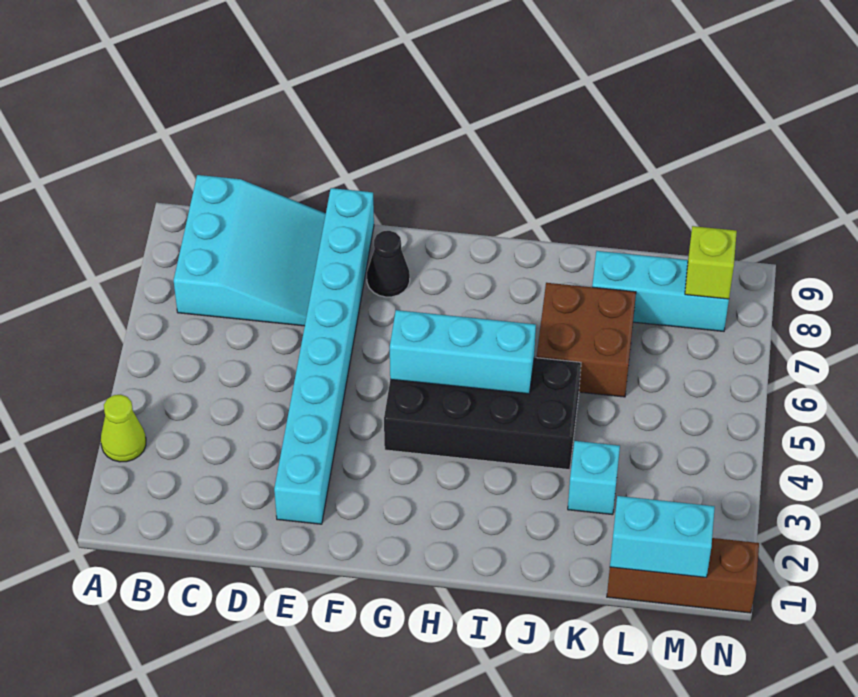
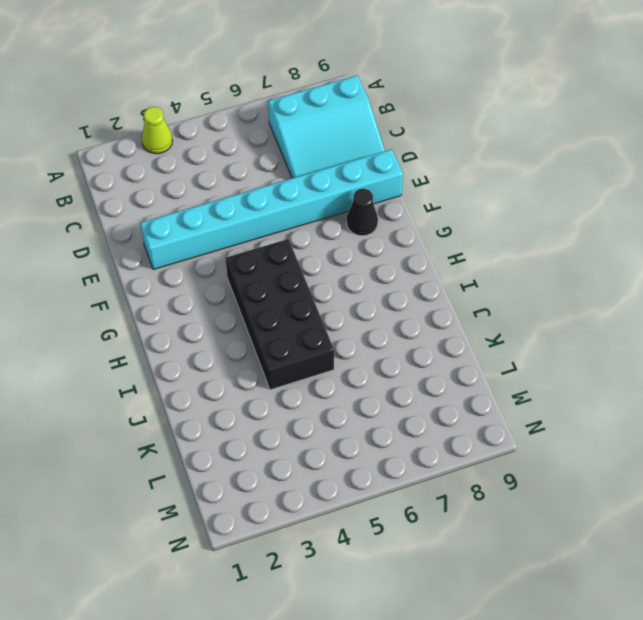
none -> brown 2x2 brick [537,283,636,397]
none -> cyan 1x1 brick [568,441,620,515]
none -> cyan 1x3 brick [592,251,729,331]

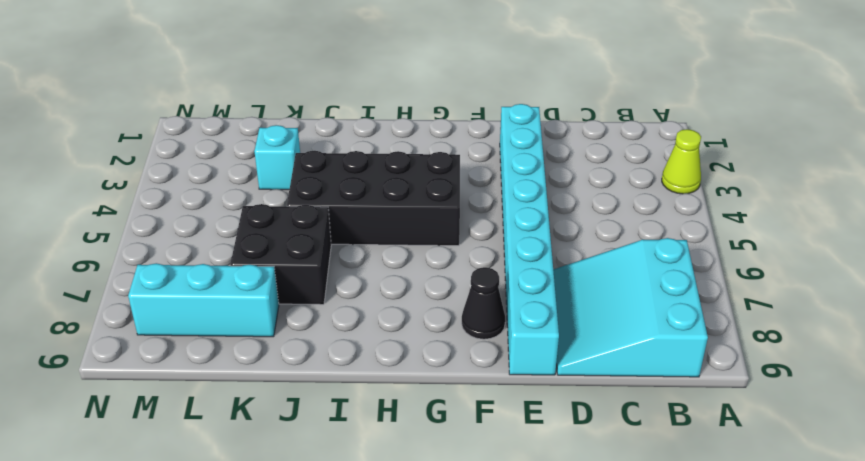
black 2x2 brick [230,204,331,305] -> brown 2x2 brick [537,283,636,397]
none -> brown 1x3 brick [607,538,759,613]
none -> cyan 1x3 brick [390,310,536,394]
none -> cyan 1x2 brick [610,496,715,577]

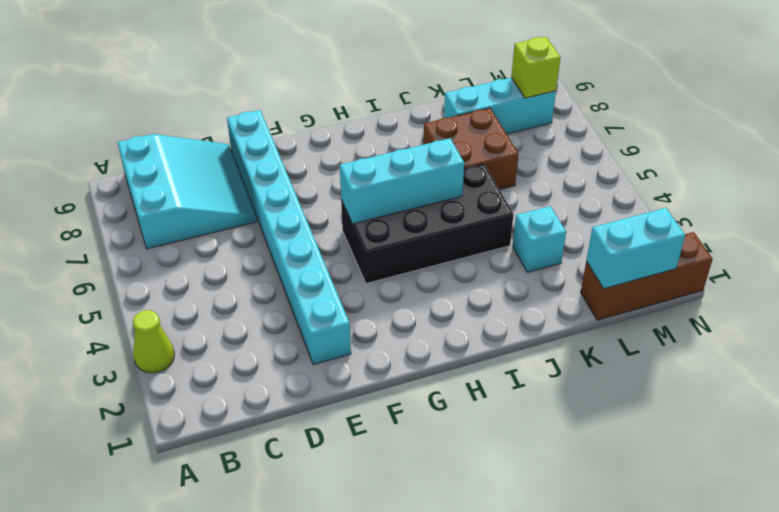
none -> black 1x1 cone [367,231,410,297]

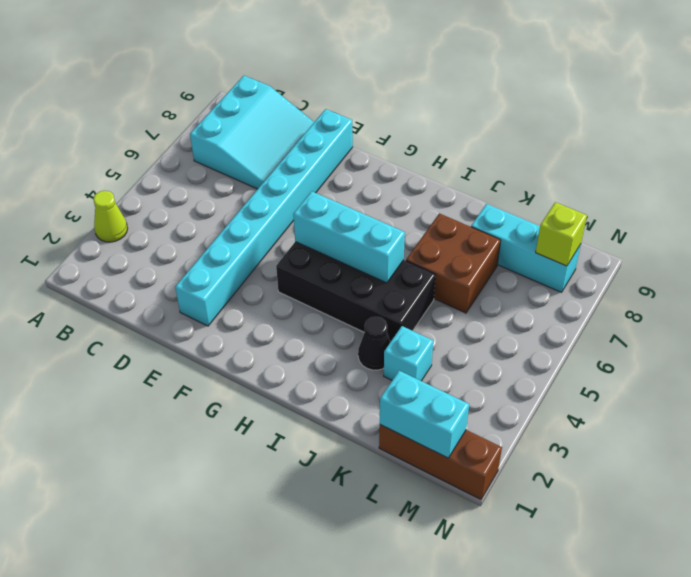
black 1x1 cone [358,317,390,370] -> black 1x1 cone moved to [367,231,410,297]

